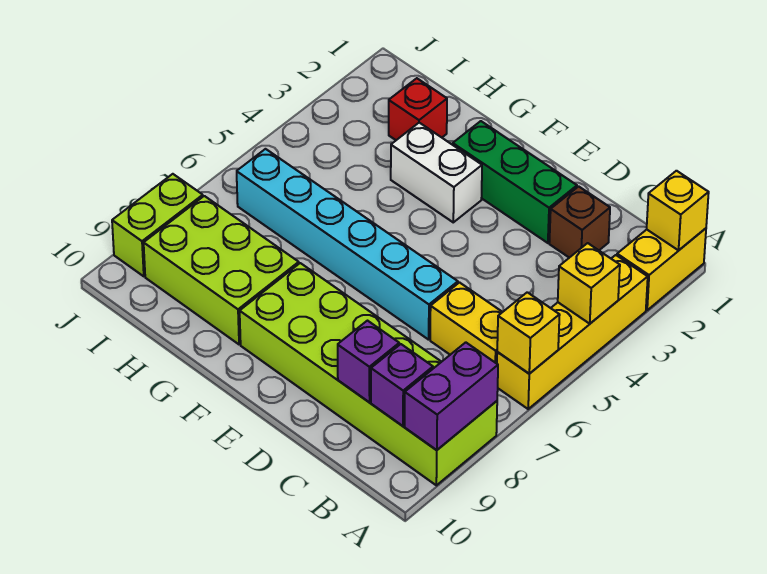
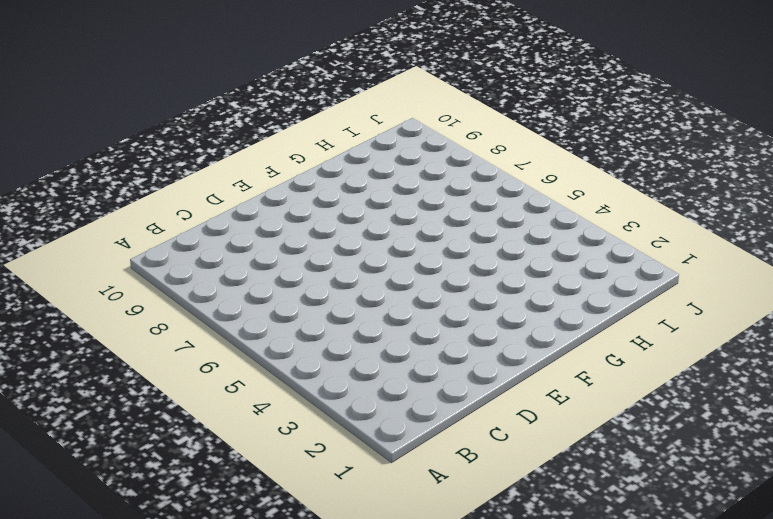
none -> yellow 1x2 brick [617,228,706,310]
none -> yellow 1x4 brick [497,255,648,409]
none -> lime 2x6 brick [240,263,497,485]

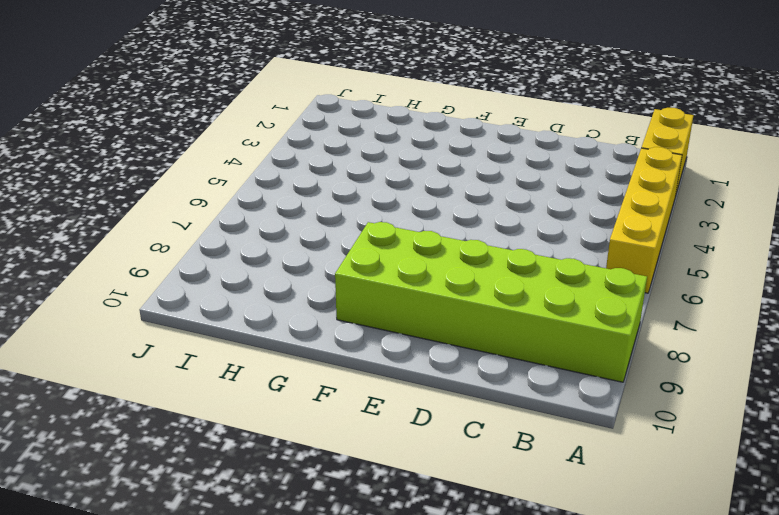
none -> yellow 1x2 brick [430,283,502,364]
none -> brown 1x1 brick [549,186,610,258]
none -> green 1x3 brick [453,121,577,243]

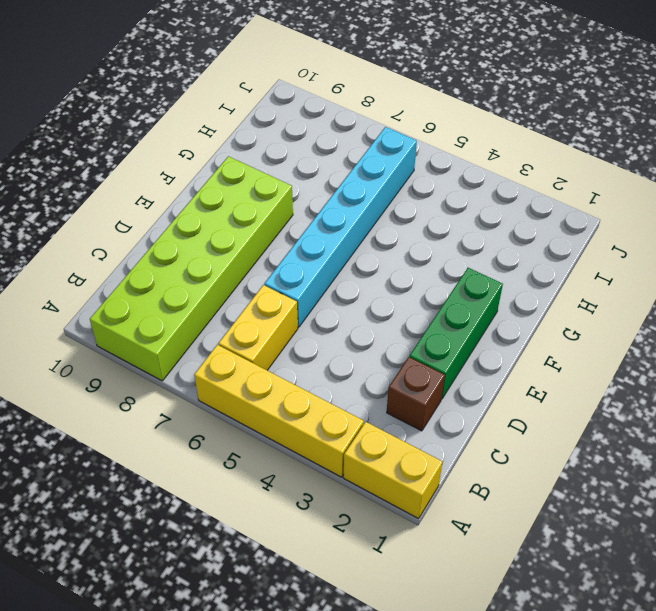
none -> white 1x2 brick [391,123,482,222]
none -> lime 2x3 brick [144,196,299,344]
none -> red 1x1 brick [389,78,447,140]

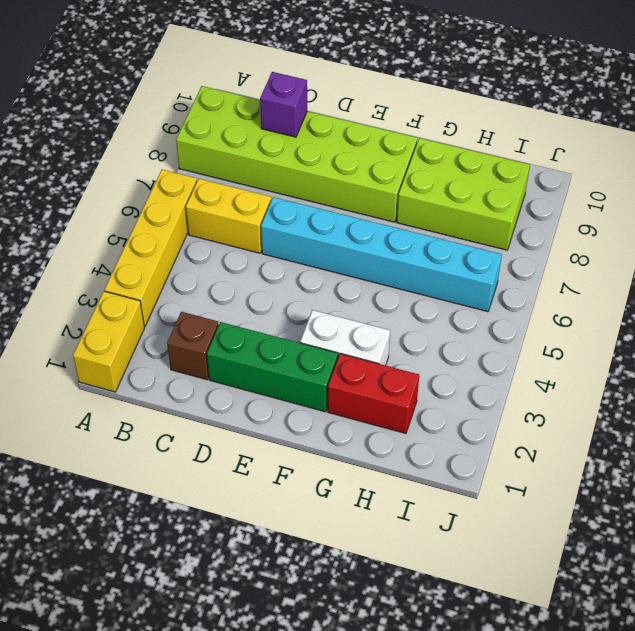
red 1x2 brick [328,354,419,434] -> red 1x1 brick [389,78,447,140]
none -> lime 1x2 brick [112,174,203,276]
none -> yellow 1x1 brick [647,171,709,250]
none -> yellow 1x1 brick [558,243,620,324]

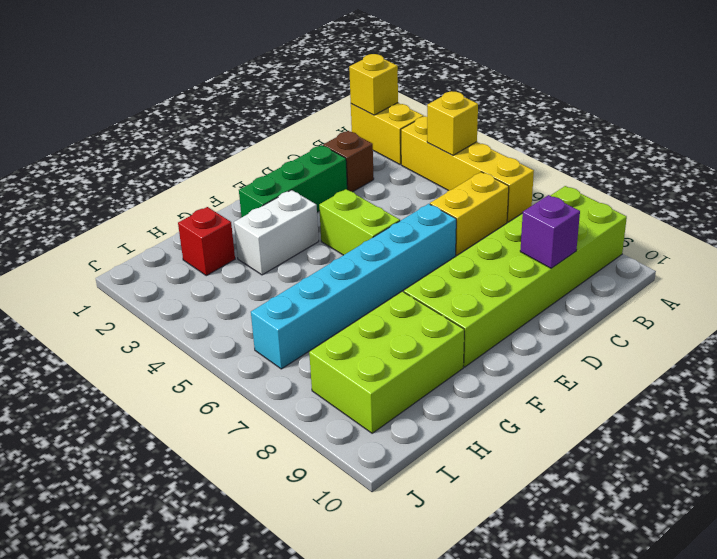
lime 1x2 brick [319,189,400,255] -> lime 1x2 brick moved to [112,174,203,276]
none -> yellow 1x1 brick [497,292,560,374]
none -> purple 1x2 brick [405,342,498,450]
none -> purple 1x1 brick [371,344,433,426]

